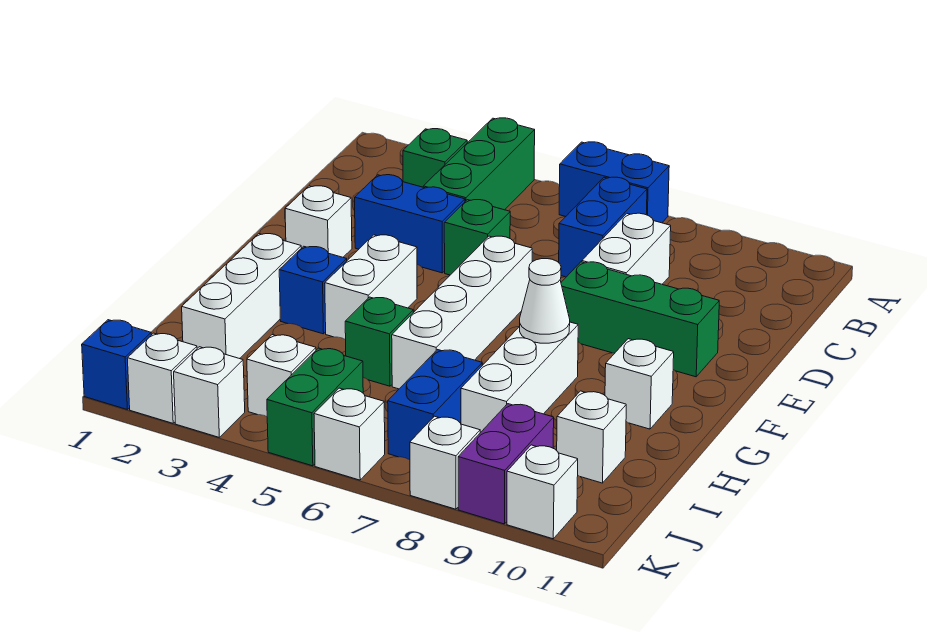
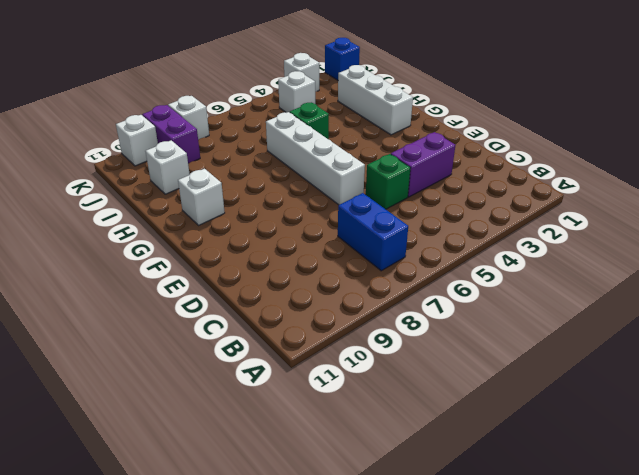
purple 1x2 brick [391,132,455,197] -> blue 1x2 brick [355,175,465,273]
none -> green 1x3 brick [423,118,535,210]
none -> blue 1x2 brick [559,142,669,223]
none -> green 1x1 brick [403,129,467,187]

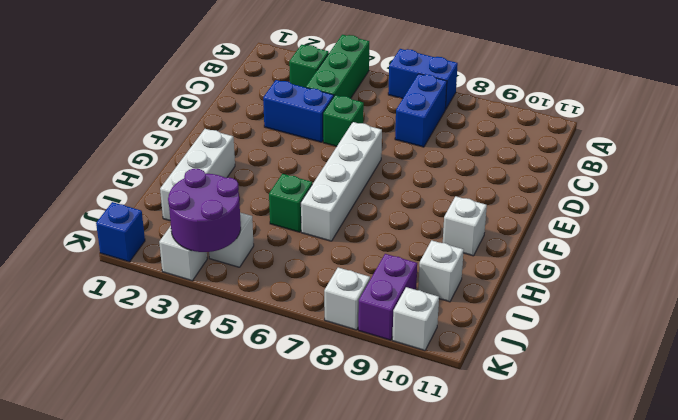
purple 2x2 round brick [168,169,241,252] -> none
none -> white 1x2 brick [582,213,671,284]
none -> white 1x1 brick [285,186,352,257]
none -> green 1x3 brick [561,262,719,377]

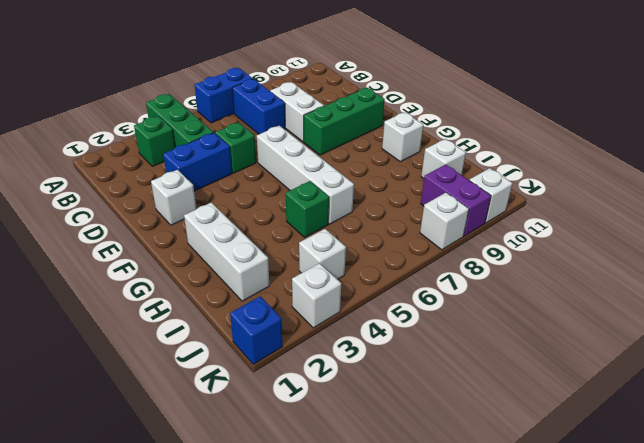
none -> white 1x2 brick [325,235,417,340]
none -> blue 1x1 brick [279,246,347,334]
none -> white 1x3 brick [461,322,578,433]

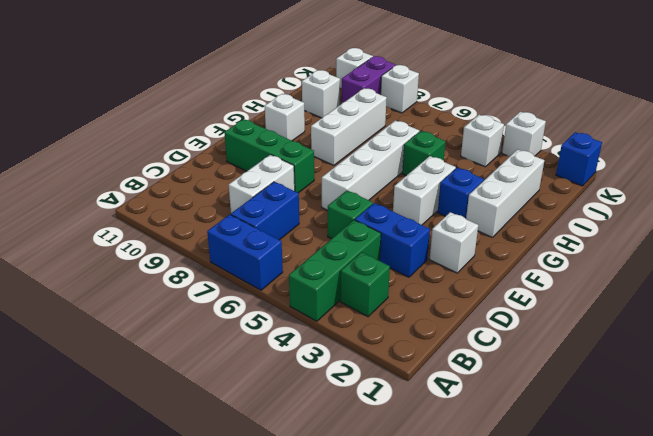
none -> blue 1x2 brick [388,350,482,460]
none -> green 1x2 brick [267,348,363,466]
none -> white 1x1 brick [127,333,197,423]

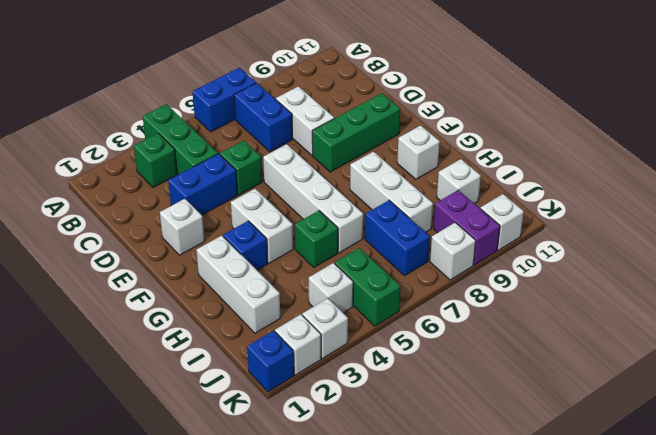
none -> white 1x1 brick [314,388,385,480]
none -> white 1x1 cone [520,259,570,343]

